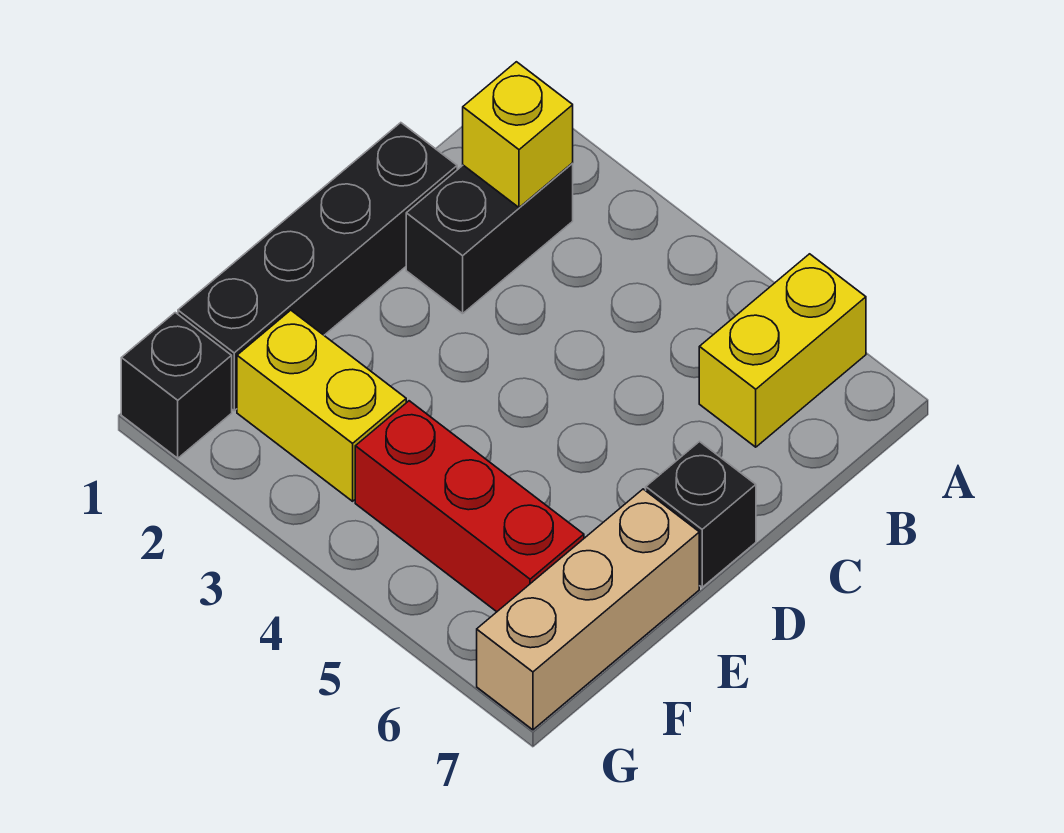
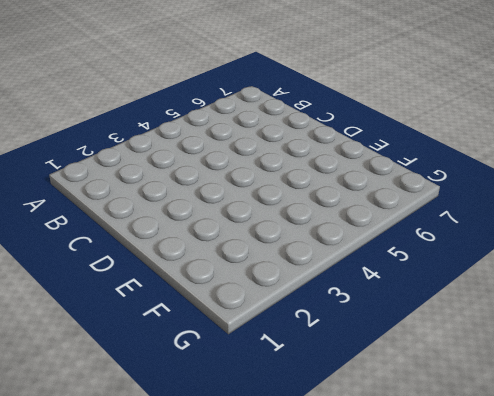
none -> yellow 1x2 brick [699,254,866,447]
none -> black 1x2 brick [406,163,573,314]

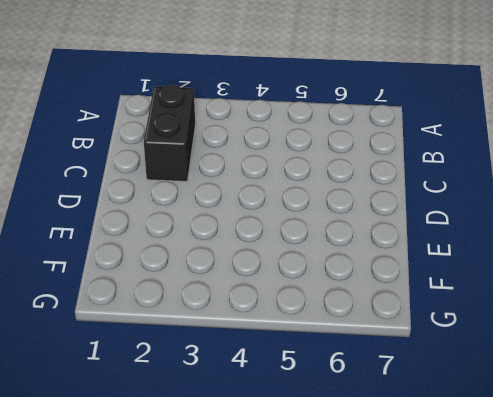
none -> yellow 1x2 brick [699,254,866,447]
none -> black 1x4 brick [178,123,457,411]

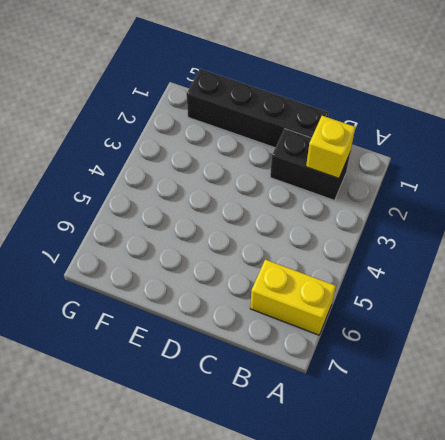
none -> black 1x1 brick [646,442,756,587]
none -> tan 1x3 brick [477,489,699,730]

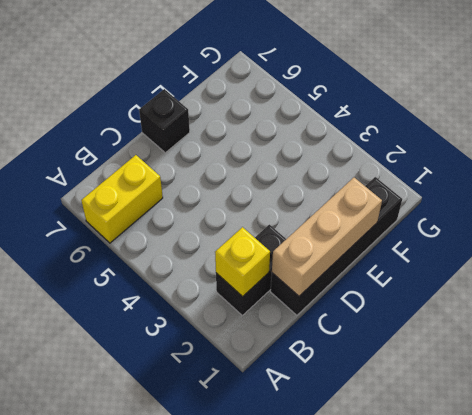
tan 1x3 brick [272,178,382,296] -> tan 1x3 brick moved to [477,489,699,730]
none -> yellow 1x2 brick [237,310,406,501]
none -> red 1x3 brick [355,401,584,612]

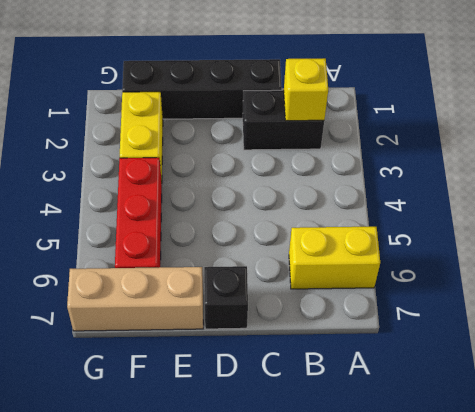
none -> black 1x1 brick [121,313,232,458]

